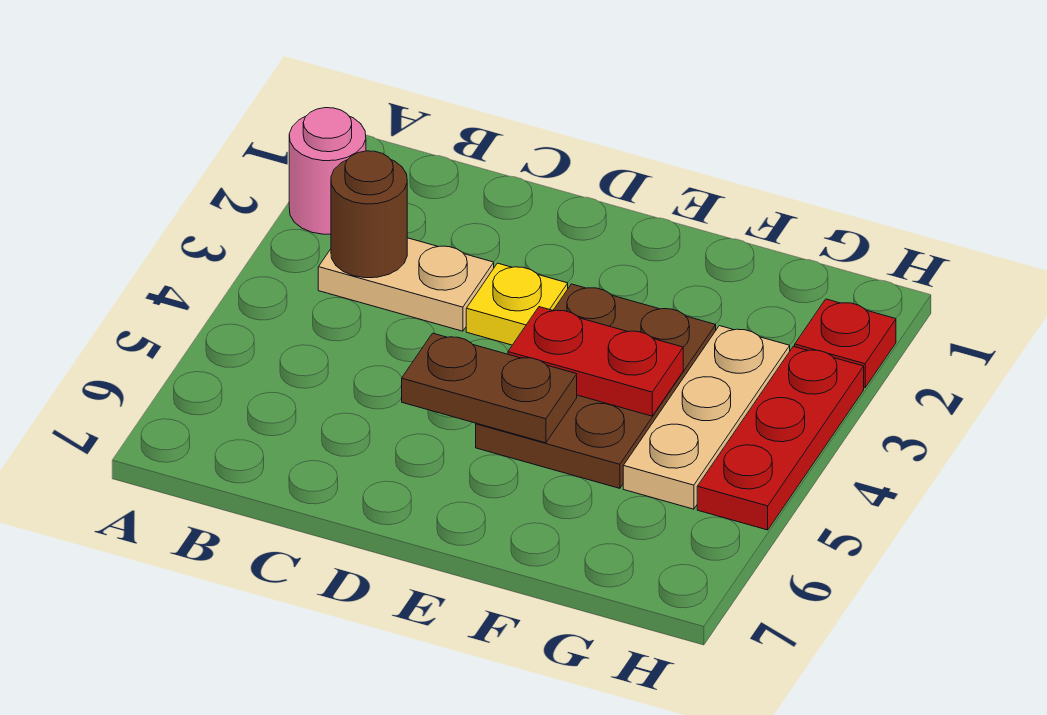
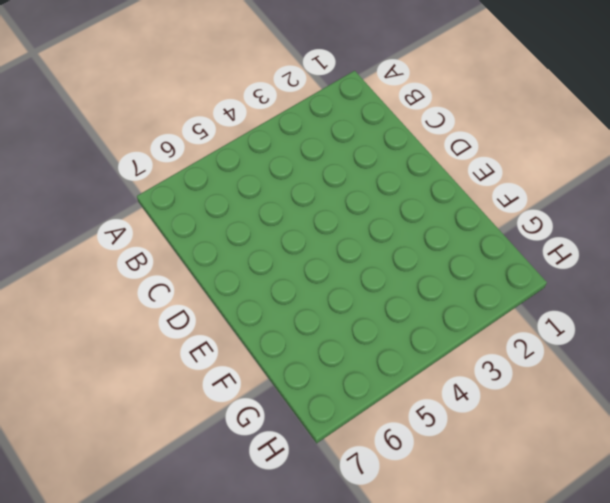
none -> pink 1x1 round brick [289,108,366,234]
none -> tan 1x2 plate [318,238,494,331]

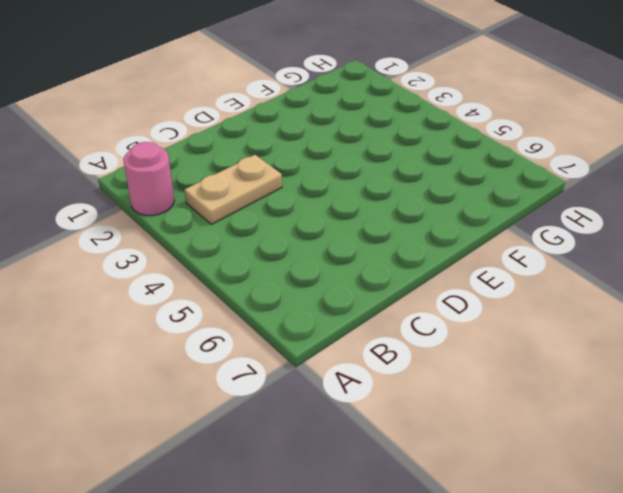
none -> yellow 1x1 plate [466,263,568,345]
none -> brown 2x3 plate [476,284,716,488]

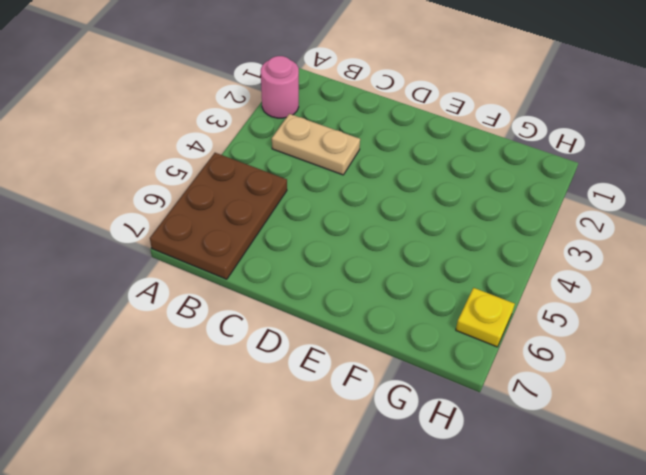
brown 2x3 plate [150,153,287,279] -> brown 2x3 plate moved to [476,284,716,488]
yellow 1x1 plate [456,288,515,347] -> yellow 1x1 plate moved to [466,263,568,345]
none -> tan 1x3 plate [623,326,790,509]
none -> red 1x1 plate [795,299,896,388]

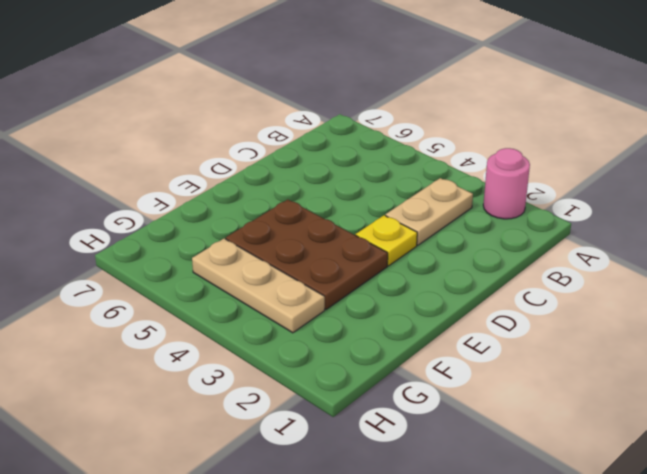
none -> red 1x1 plate [795,299,896,388]
none -> red 1x3 plate [697,346,864,530]

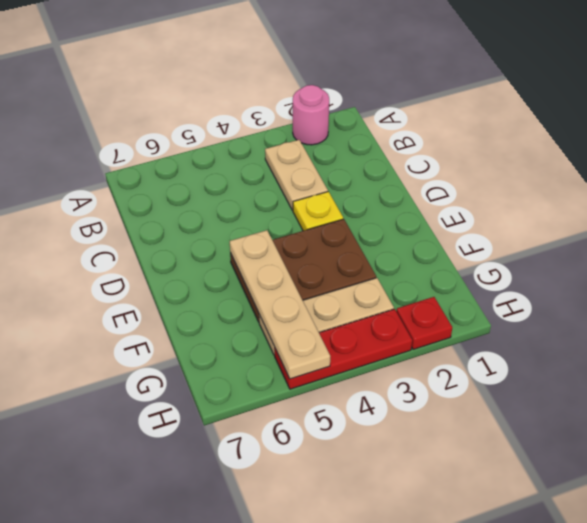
tan 1x4 plate [230,230,330,379] -> brown 1x2 plate [402,333,577,443]
none -> brown 1x1 round brick [331,151,407,278]
none -> red 1x2 plate [508,307,683,416]

